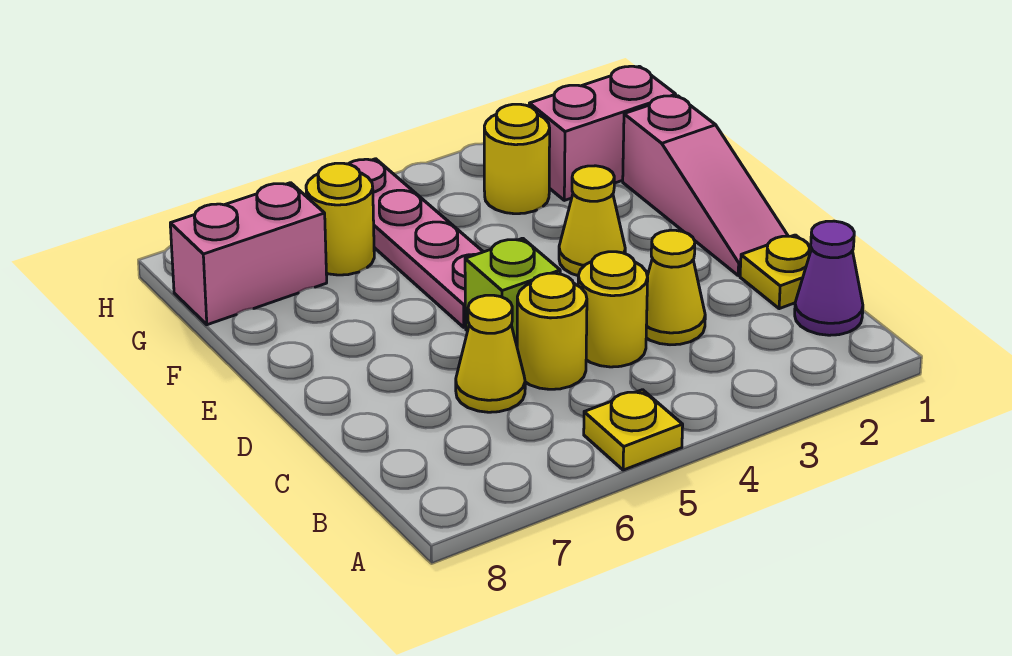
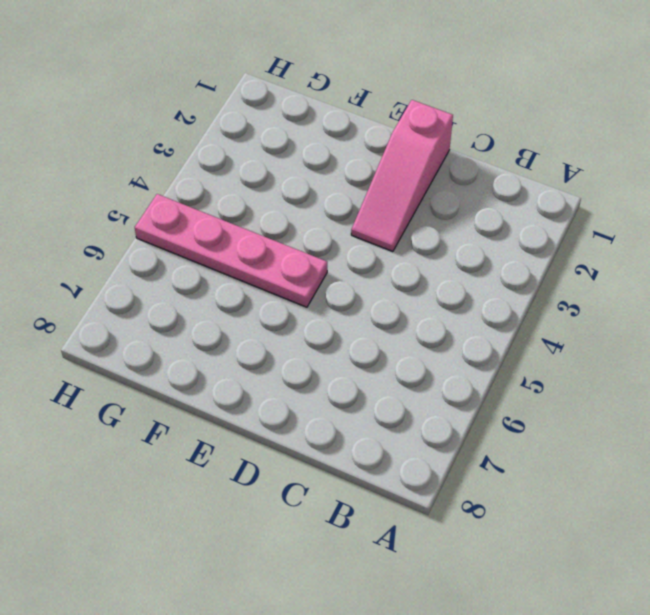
pink 1x3 slope [351,100,453,252] -> pink 1x3 slope turned to [623,96,788,275]
none -> yellow 1x1 plate [584,390,683,470]
none -> purple 1x1 cone [795,221,863,335]
none -> yellow 1x1 plate [740,235,812,309]

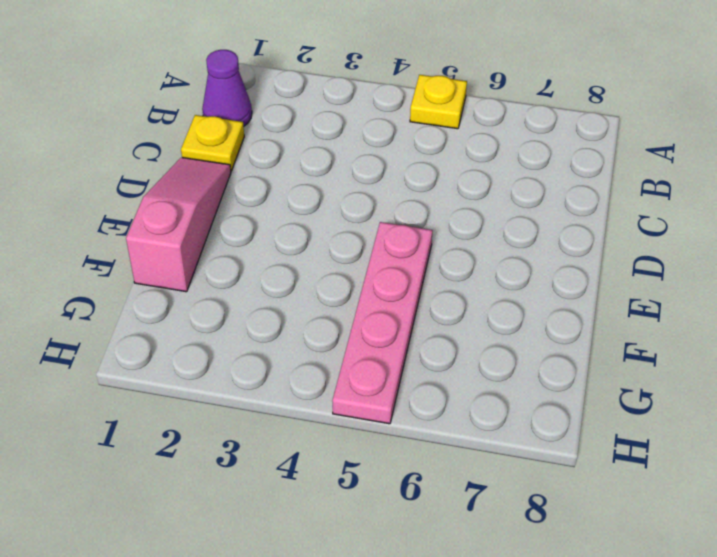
none -> yellow 1x1 cone [646,230,705,345]
none -> yellow 1x1 round brick [578,252,648,367]
none -> yellow 1x1 round brick [517,273,587,389]

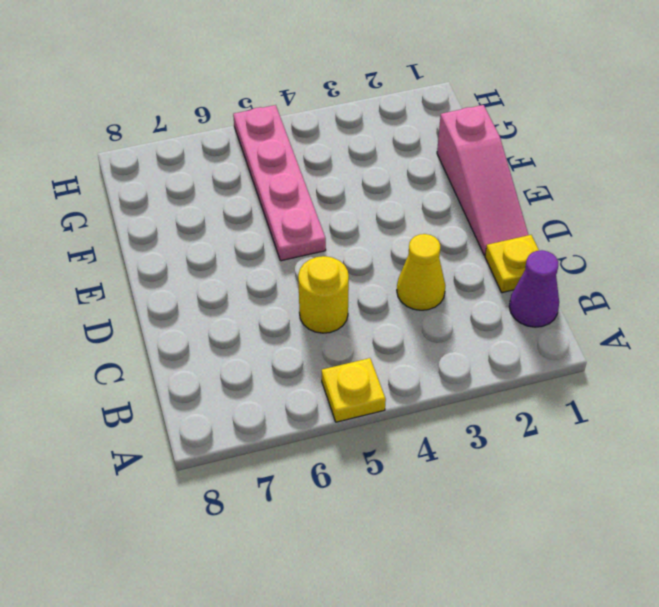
none -> yellow 1x1 round brick [578,252,648,367]
none -> yellow 1x1 cone [456,295,525,412]
none -> lime 1x1 brick [465,238,560,345]

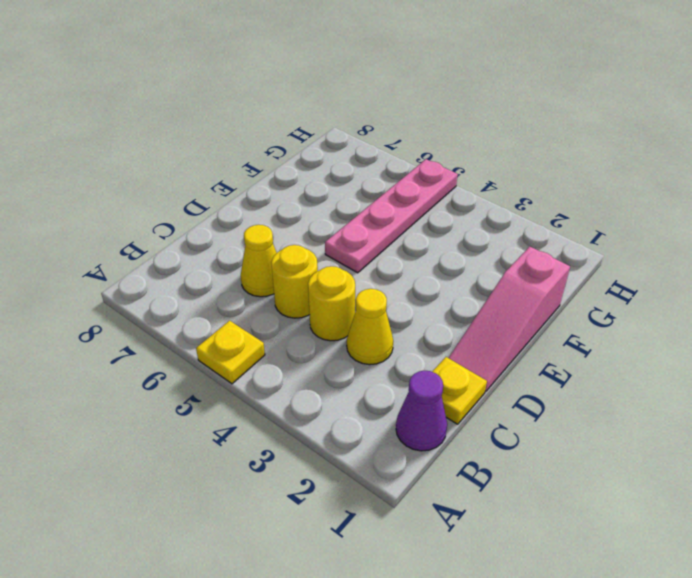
none -> lime 1x1 brick [465,238,560,345]
none -> yellow 1x1 cone [559,166,625,276]
none -> pink 1x2 brick [529,66,676,200]

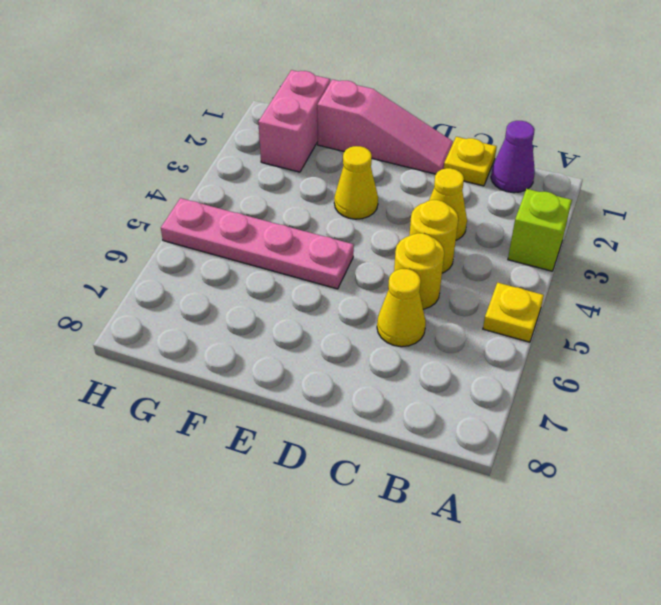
lime 1x1 brick [508,189,572,271] -> lime 1x1 brick moved to [465,238,560,345]
none -> yellow 1x1 round brick [484,104,550,214]
none -> yellow 1x1 round brick [306,163,374,275]
none -> pink 1x2 brick [170,183,327,325]

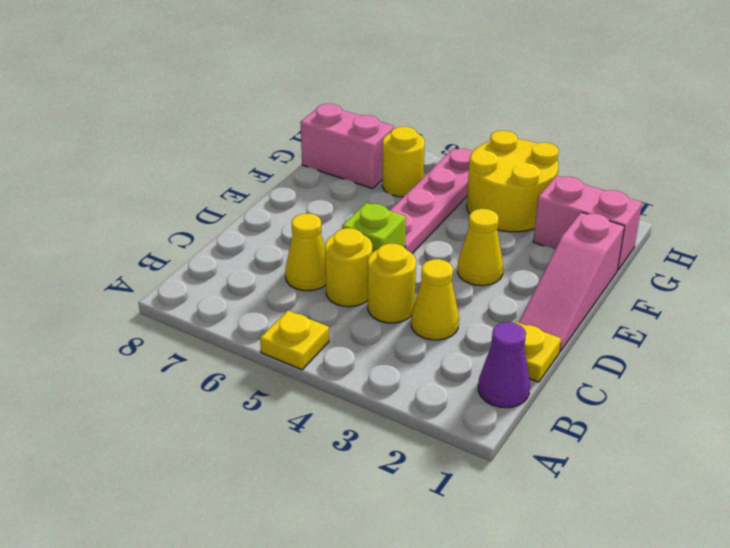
yellow 2x2 round brick [467,131,559,232] -> yellow 1x1 round brick [484,104,550,214]

